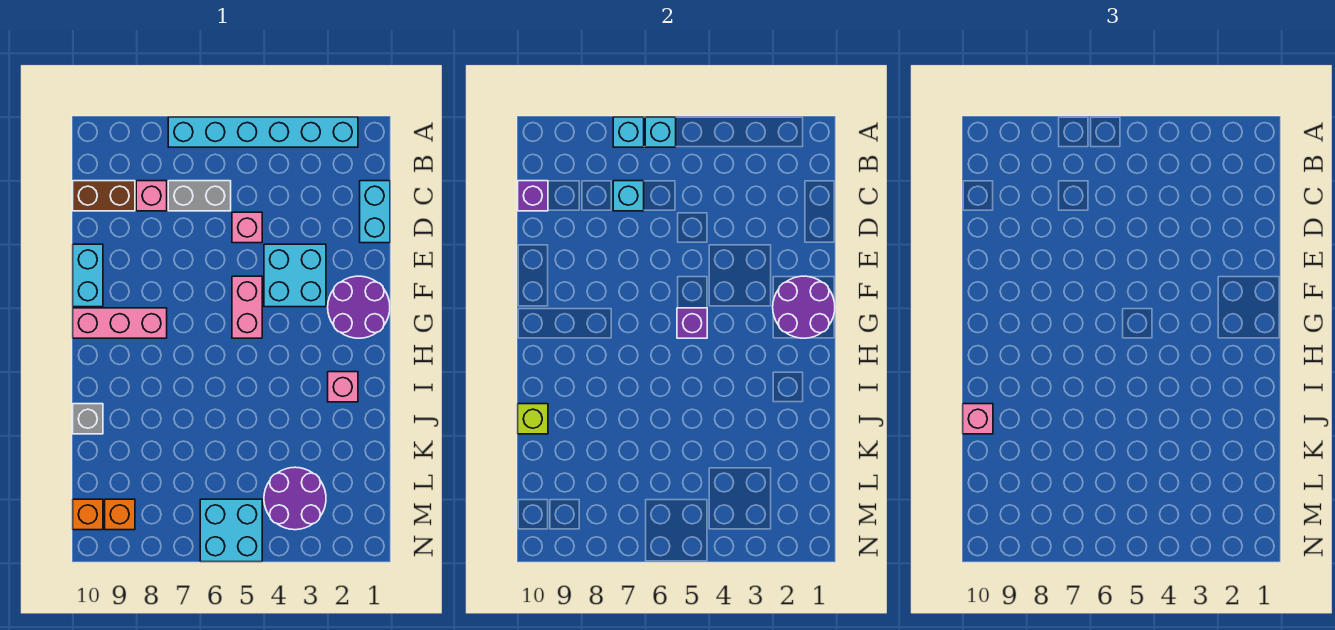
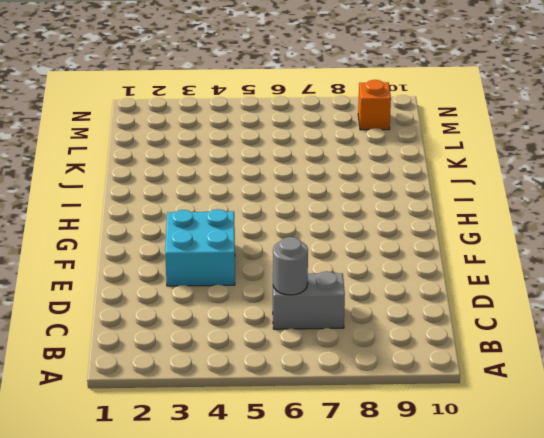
grey 1x1 round brick [273,237,308,295] -> none
none -> cyan 1x6 brick [168,117,358,147]
none -> cyan 1x2 brick [360,181,390,243]
none -> pink 1x1 brick [136,181,167,211]

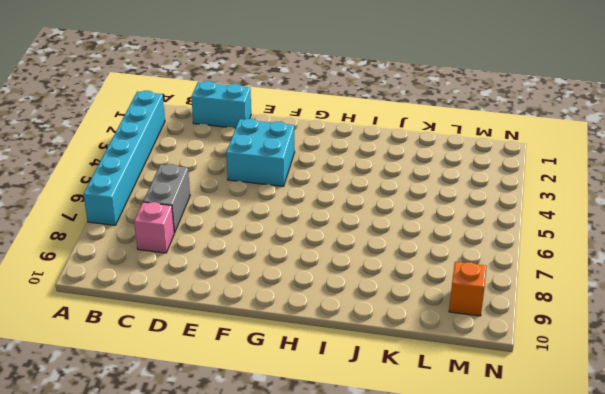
none -> brown 1x2 brick [73,181,135,211]
none -> pink 1x1 brick [232,212,262,243]
none -> cyan 1x2 brick [73,244,103,307]

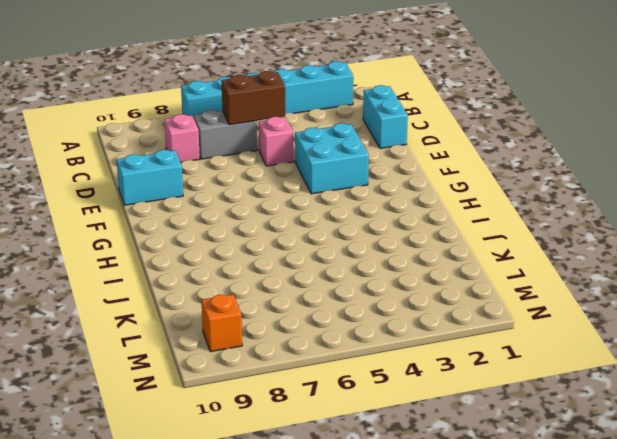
brown 1x2 brick [221,71,285,125] -> brown 1x2 brick moved to [73,181,135,211]
cyan 1x2 brick [117,150,183,205] -> cyan 1x2 brick turned to [73,244,103,307]
none -> purple 2x2 round brick [328,276,390,338]
none -> pink 1x2 brick [232,276,262,338]
none -> pink 1x3 brick [73,308,167,338]

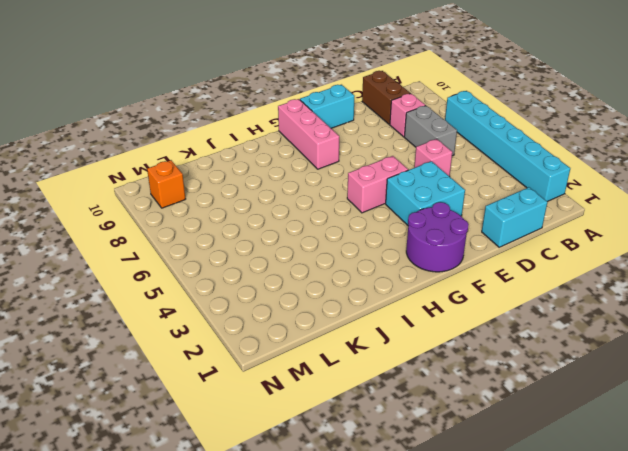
none -> pink 1x1 brick [328,372,358,402]
none -> grey 1x1 brick [73,404,103,434]
none -> purple 2x2 round brick [264,467,326,530]

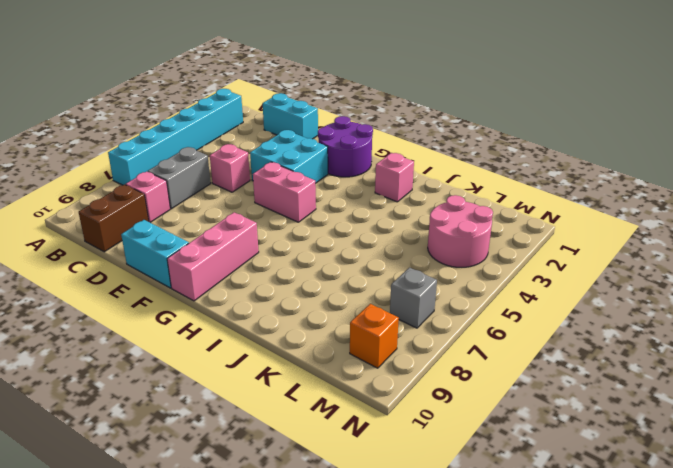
pink 2x2 round brick [428,195,493,267] -> purple 2x2 round brick [264,467,326,530]
grey 1x1 brick [390,268,437,328] -> grey 1x1 brick moved to [73,404,103,434]
none -> cyan 2x2 brick [200,499,262,562]
none -> orange 1x1 brick [73,499,103,530]
none -> cyan 1x1 brick [645,117,676,147]

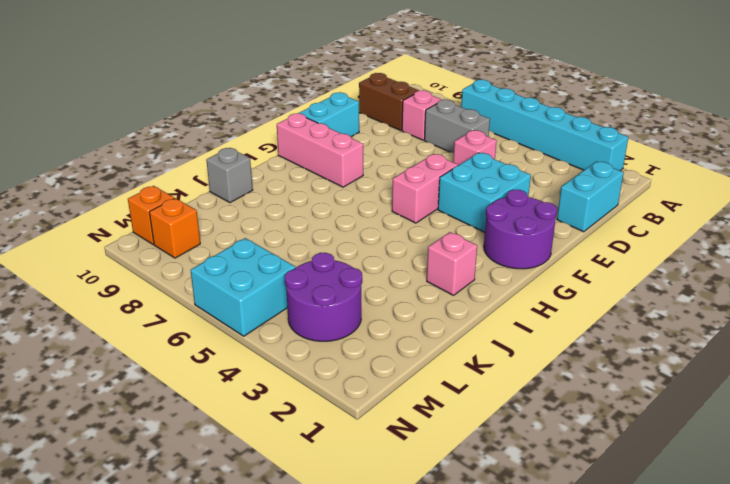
none -> cyan 1x1 brick [645,117,676,147]
none -> cyan 1x1 brick [613,117,644,147]
none -> cyan 1x1 brick [613,181,644,211]

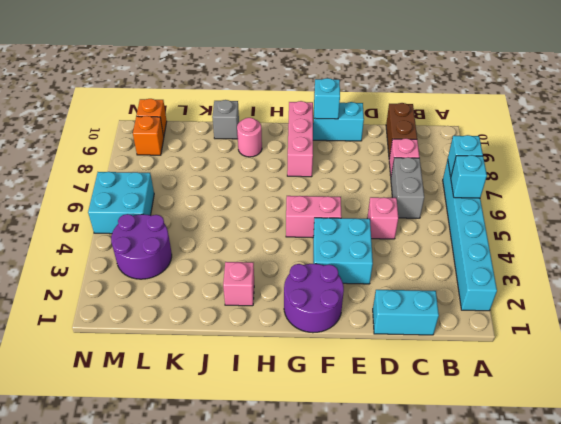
cyan 1x1 brick [314,78,340,119] -> cyan 1x1 brick moved to [613,181,644,211]
pink 1x1 round brick [237,118,262,157] -> none
none -> purple 1x1 brick [518,181,548,211]
none -> purple 2x2 round brick [773,276,835,338]
none -> purple 1x1 brick [677,308,707,338]

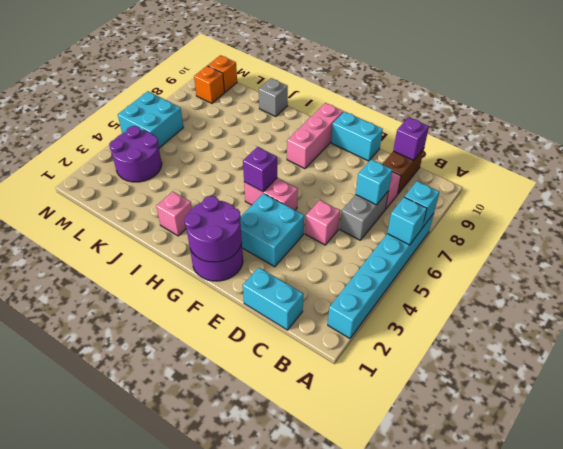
none -> lime 1x1 brick [518,404,548,434]
none -> pink 1x1 brick [963,404,993,434]

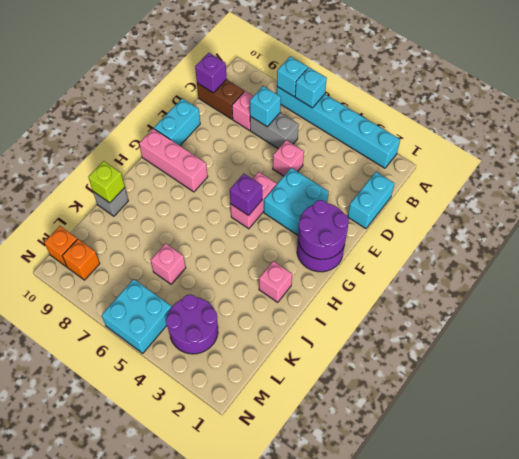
pink 1x1 brick [151,243,186,284] -> pink 1x1 brick moved to [963,404,993,434]

